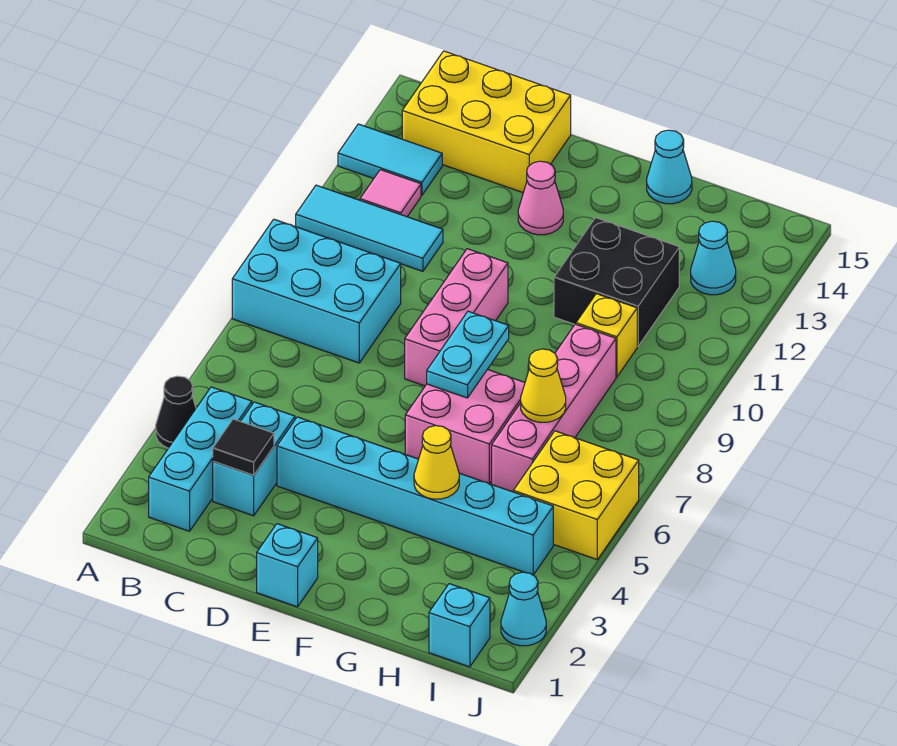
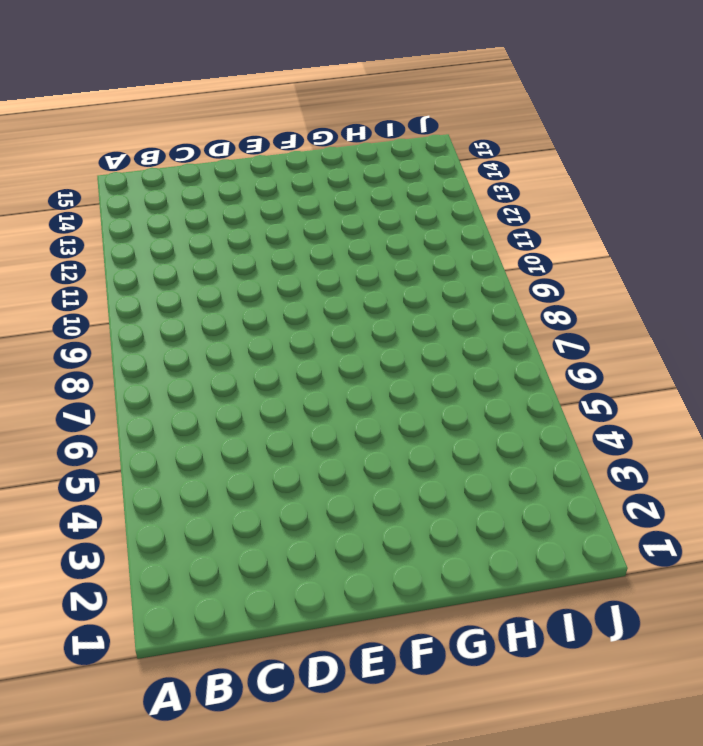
none -> black 1x1 cone [156,376,196,448]
none -> cyan 2x3 brick [232,219,401,363]
none -> cyan 1x3 tile [296,185,443,271]

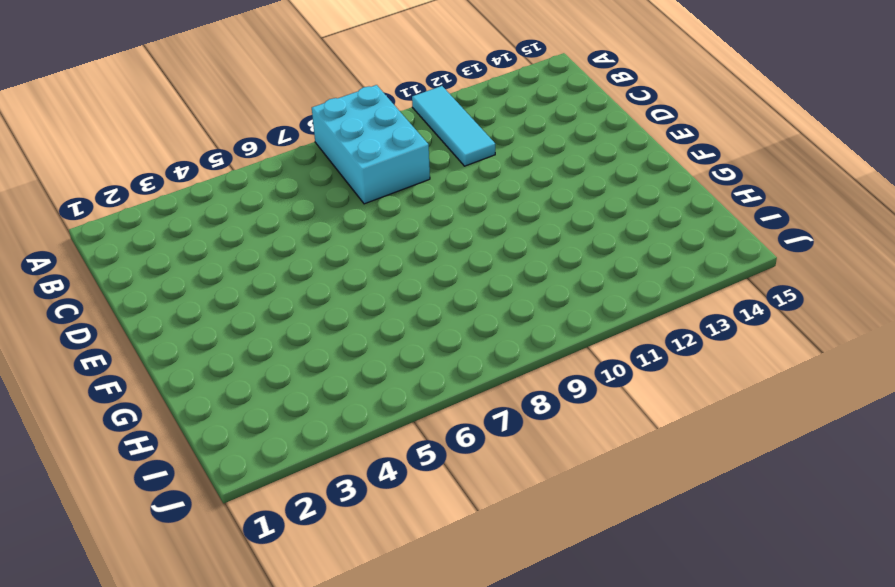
none -> black 1x1 cone [156,376,196,448]
none -> cyan 1x2 tile [338,124,442,195]
none -> cyan 1x3 brick [149,387,252,531]

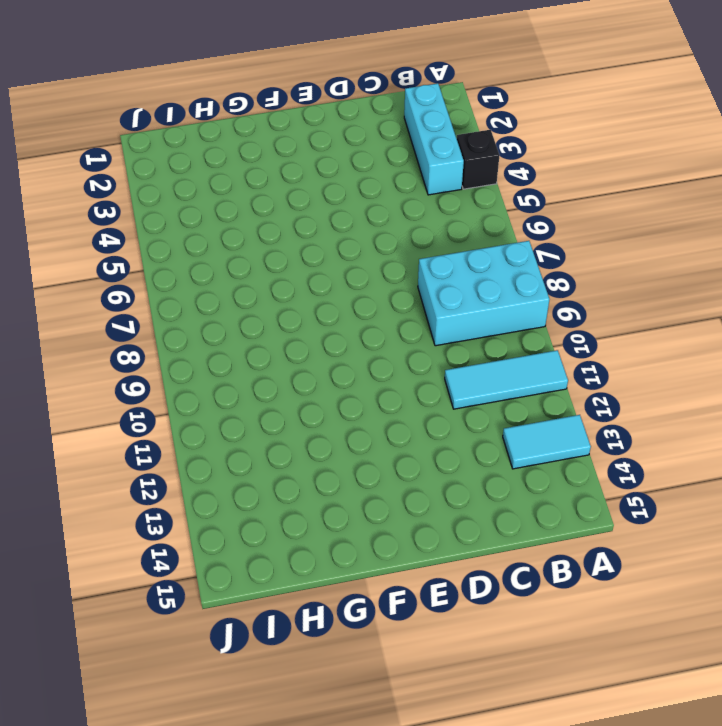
black 1x1 brick [457,130,500,189] -> black 1x1 cone [156,376,196,448]
none -> pink 1x1 tile [360,170,421,217]
none -> yellow 2x3 brick [402,51,571,193]
none -> cyan 1x2 brick [213,402,295,516]

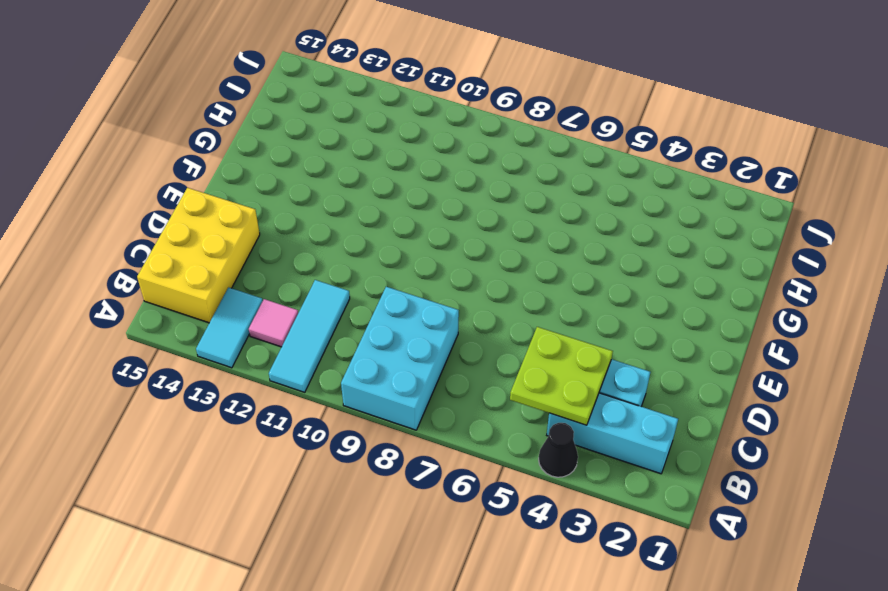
lime 2x2 plate [510,327,613,425] -> none
none -> cyan 1x6 brick [277,417,553,575]
none -> cyan 1x1 brick [257,524,318,607]
none -> pink 1x3 brick [405,249,508,386]

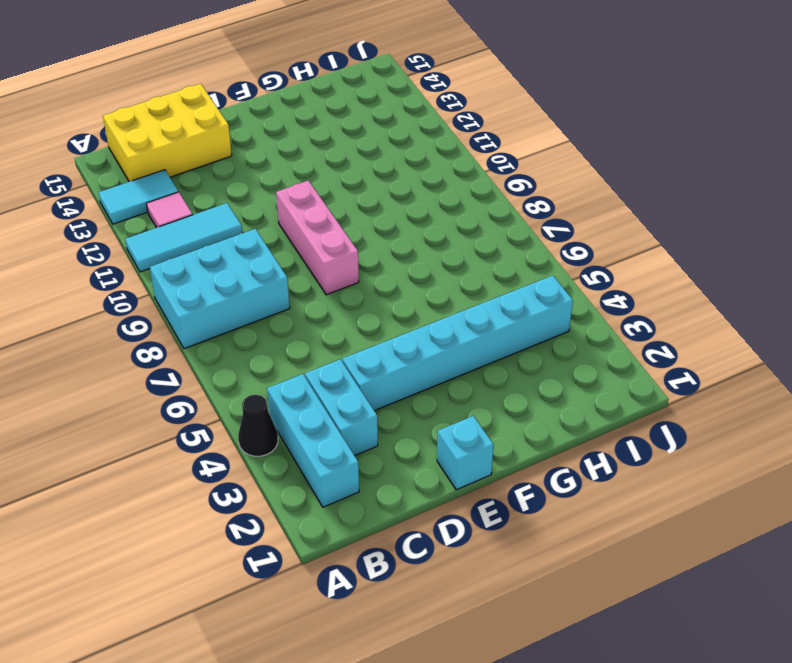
none -> pink 1x1 cone [518,161,563,235]
none -> pink 2x2 brick [405,369,525,484]
none -> black 2x2 brick [554,218,679,346]

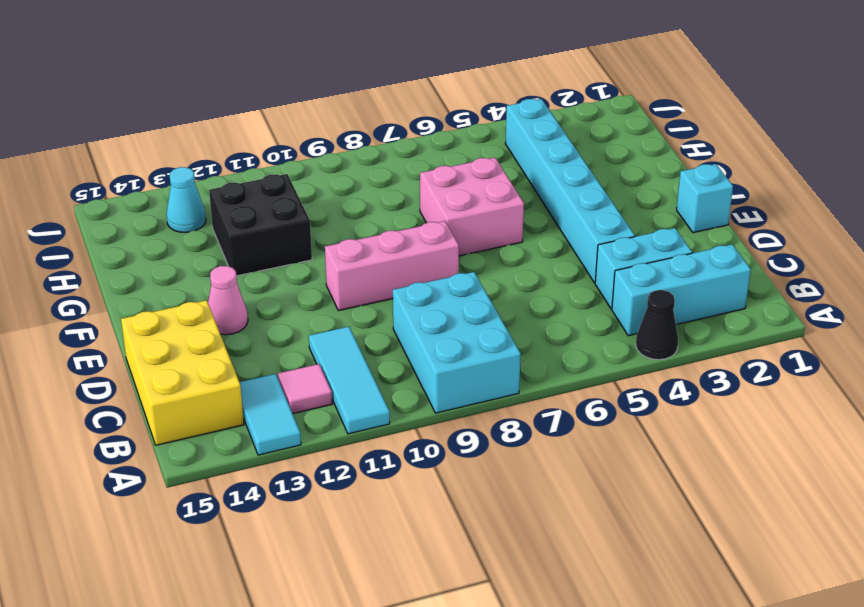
none -> cyan 1x1 cone [647,130,692,204]
none -> pink 1x4 brick [492,324,616,492]
none -> yellow 1x1 brick [576,294,637,377]

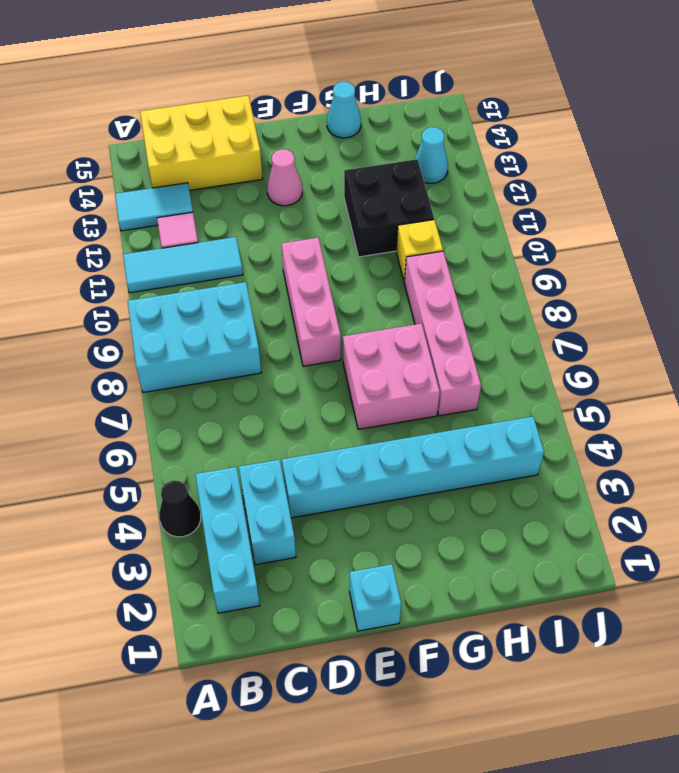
none -> cyan 1x1 brick [429,584,490,667]
none -> yellow 2x2 brick [513,431,639,559]
none -> cyan 1x1 cone [501,572,546,646]

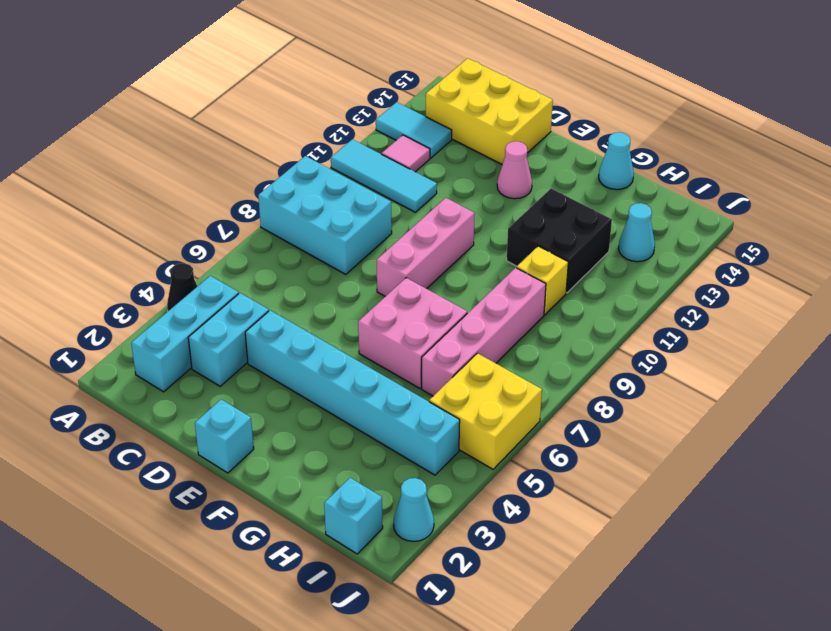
none -> black 1x1 tile [213,419,274,475]
none -> cyan 1x2 plate [427,311,509,398]
none -> yellow 1x1 cone [414,426,459,499]

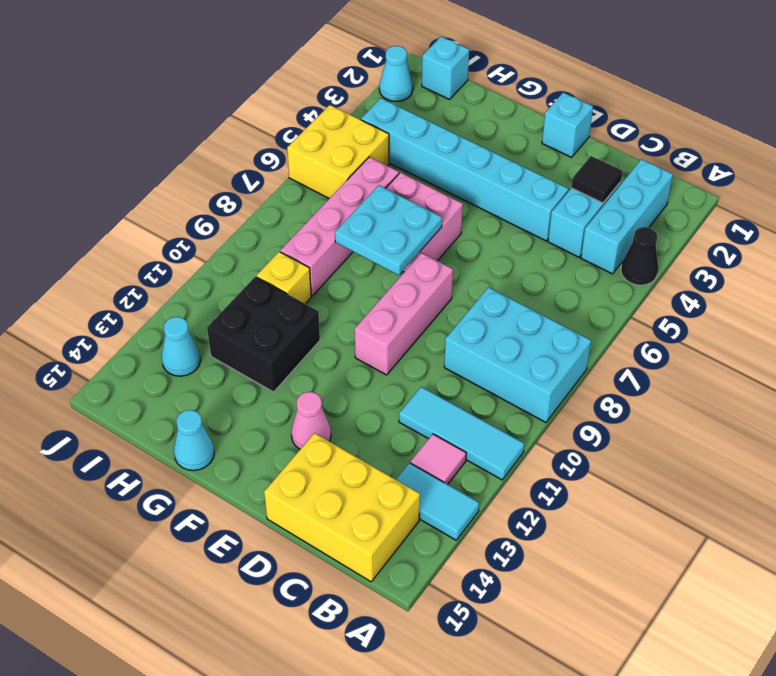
cyan 2x2 plate [335,185,442,275] -> cyan 1x2 plate [427,311,509,398]
none -> yellow 1x1 cone [414,426,459,499]
none -> yellow 1x1 cone [521,349,566,423]

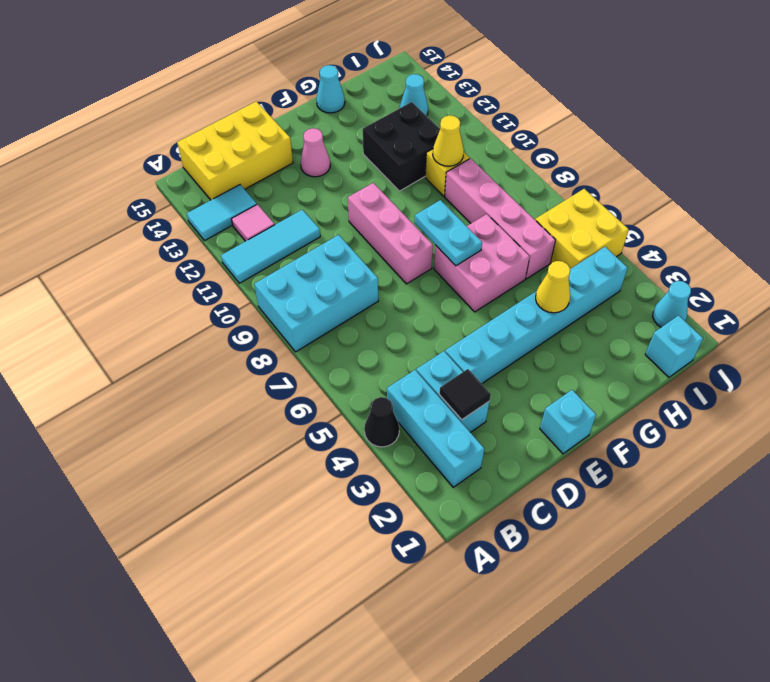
yellow 1x1 cone [433,115,464,166] -> yellow 1x1 cone moved to [521,349,566,423]

